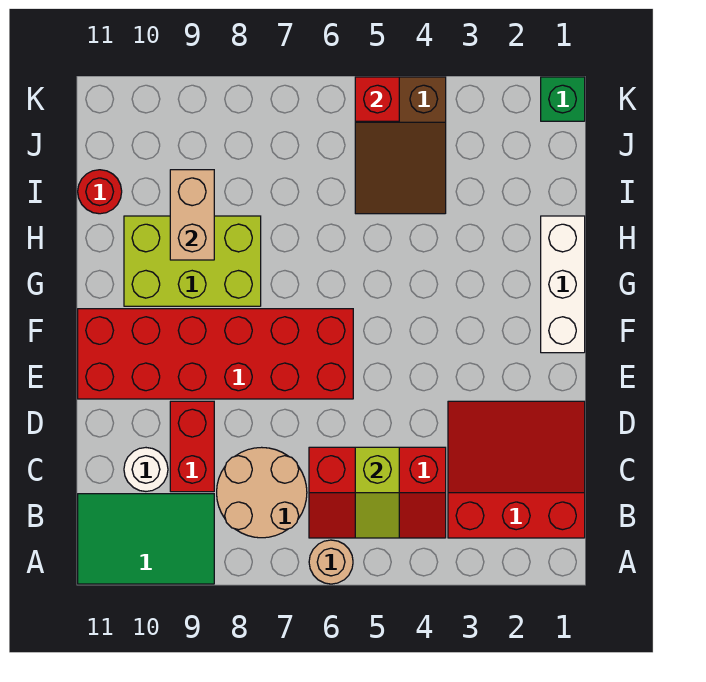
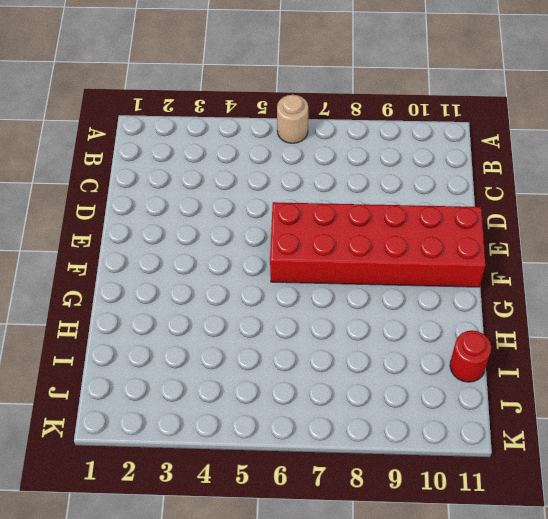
none -> green 2x3 tile [78,494,214,584]
none -> red 3x3 slope [448,401,585,538]
none -> red 2x3 slope [309,447,446,538]

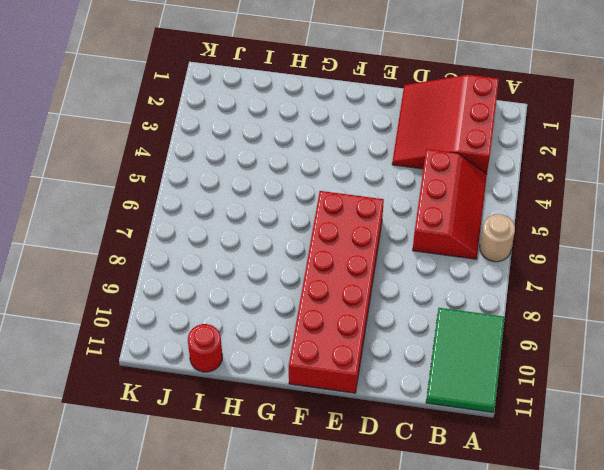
none -> tan 2x2 round brick [217,447,307,538]
none -> red 1x2 brick [170,401,214,492]
none -> white 1x1 round brick [124,448,168,491]

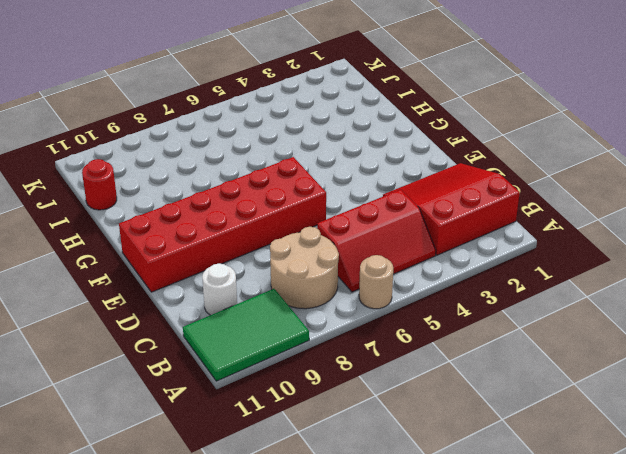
none -> red 1x2 brick [170,401,214,492]
none -> white 1x3 brick [541,216,585,353]
none -> lime 2x3 brick [124,216,261,306]

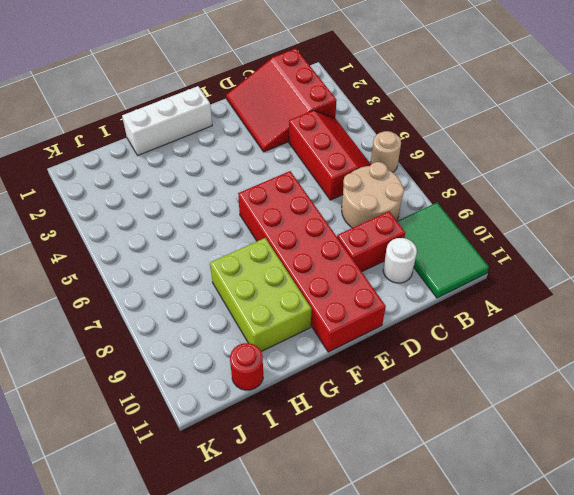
none -> brown 2x3 slope [355,77,446,214]
none -> green 1x1 brick [541,77,585,121]
none -> lime 1x2 slope [355,447,399,538]

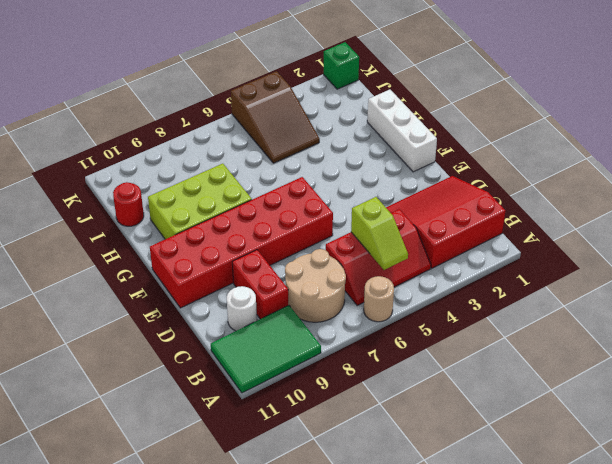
none -> tan 1x2 brick [170,170,214,260]
none -> red 1x1 brick [355,77,399,121]

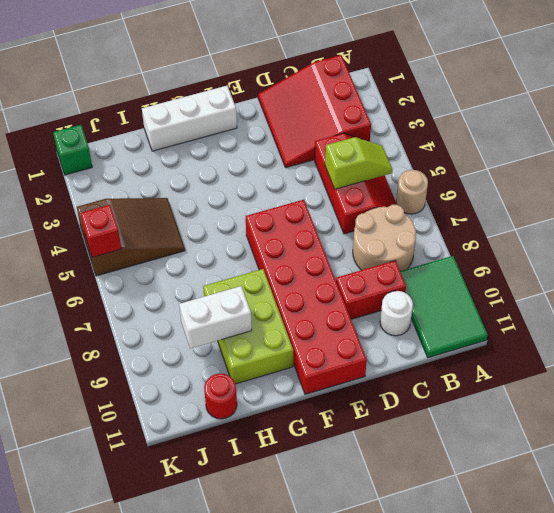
white 1x2 brick [179,286,252,349] -> tan 1x2 brick [170,170,214,260]

